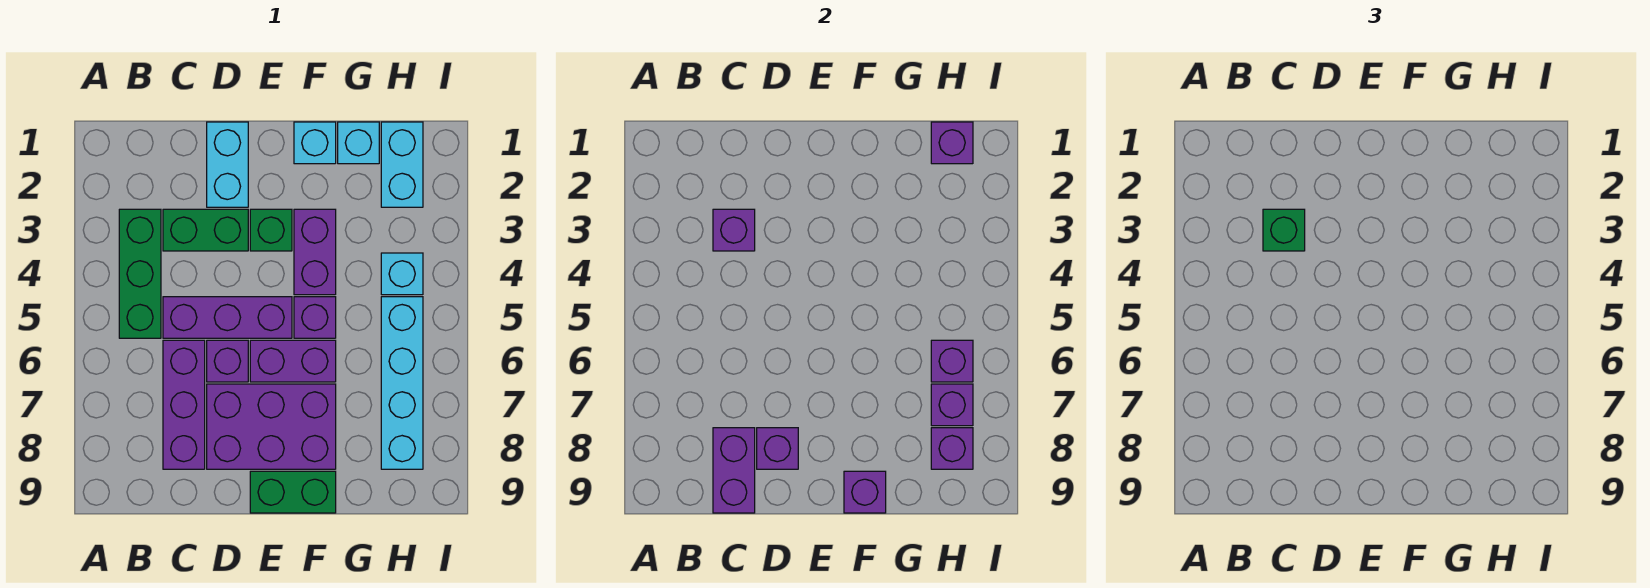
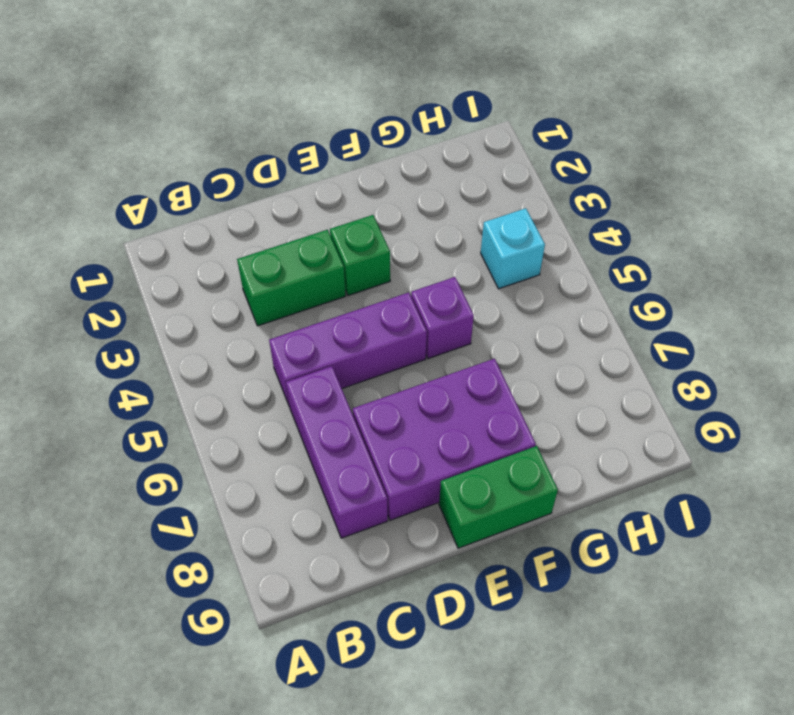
none -> green 1x3 brick [119,209,161,338]
none -> cyan 1x2 brick [207,122,248,207]
none -> purple 1x1 brick [207,340,248,382]

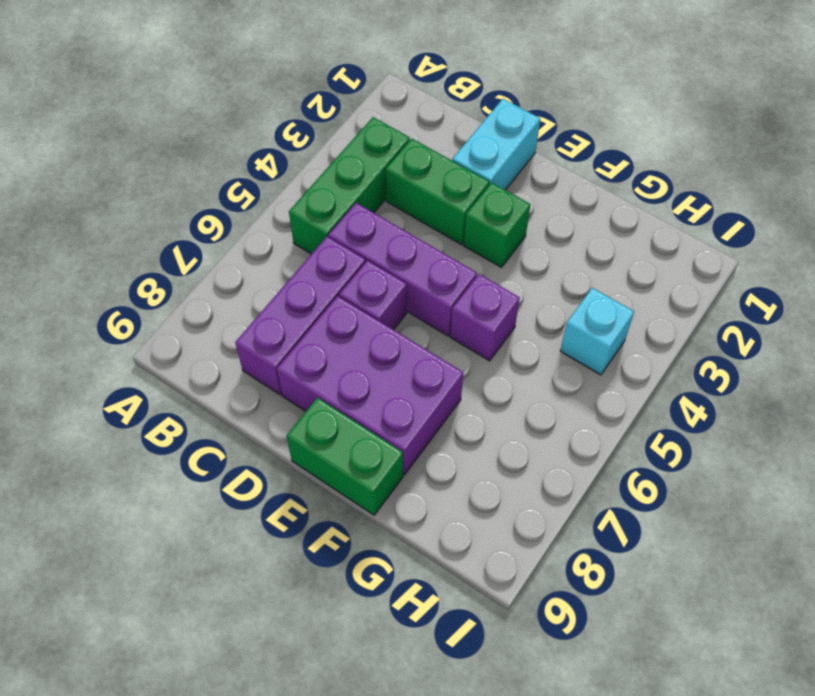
none -> purple 1x2 brick [250,340,336,382]
none -> cyan 1x1 brick [294,122,336,164]
none -> purple 1x2 brick [294,209,336,295]

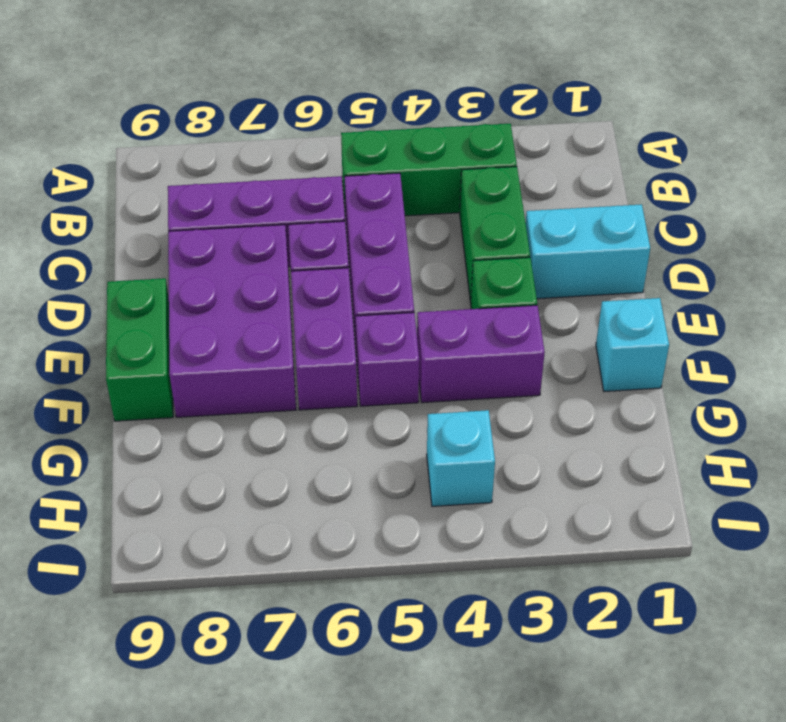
none -> cyan 1x1 brick [338,122,379,164]
none -> cyan 1x2 brick [381,122,423,207]
none -> cyan 1x4 brick [381,297,423,469]

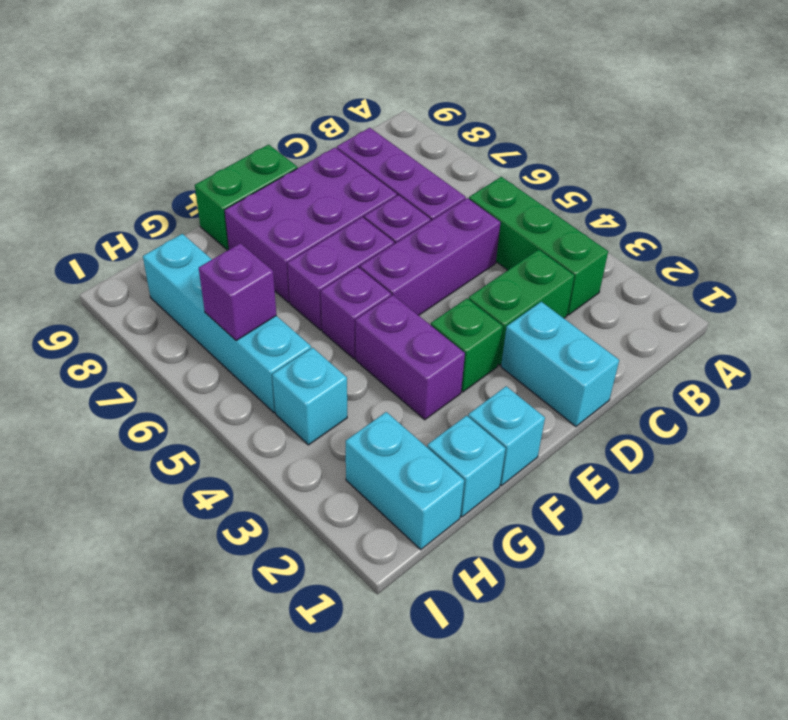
none -> purple 1x1 brick [713,209,755,251]
none -> purple 1x2 brick [713,428,755,513]
none -> purple 1x1 brick [757,428,798,469]

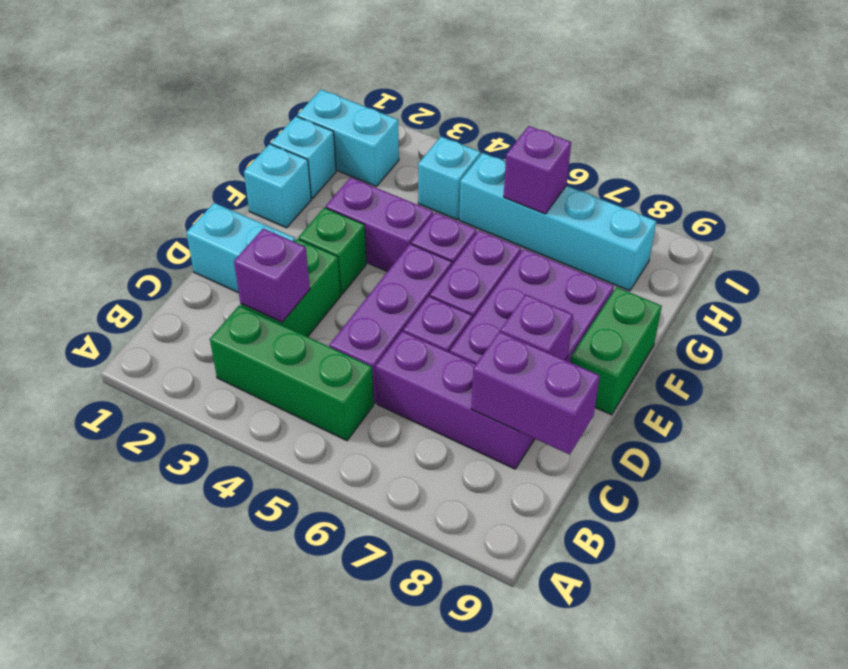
none -> purple 1x1 brick [844,471,886,513]
none -> purple 1x1 brick [931,122,973,164]
none -> purple 1x1 brick [931,384,973,426]

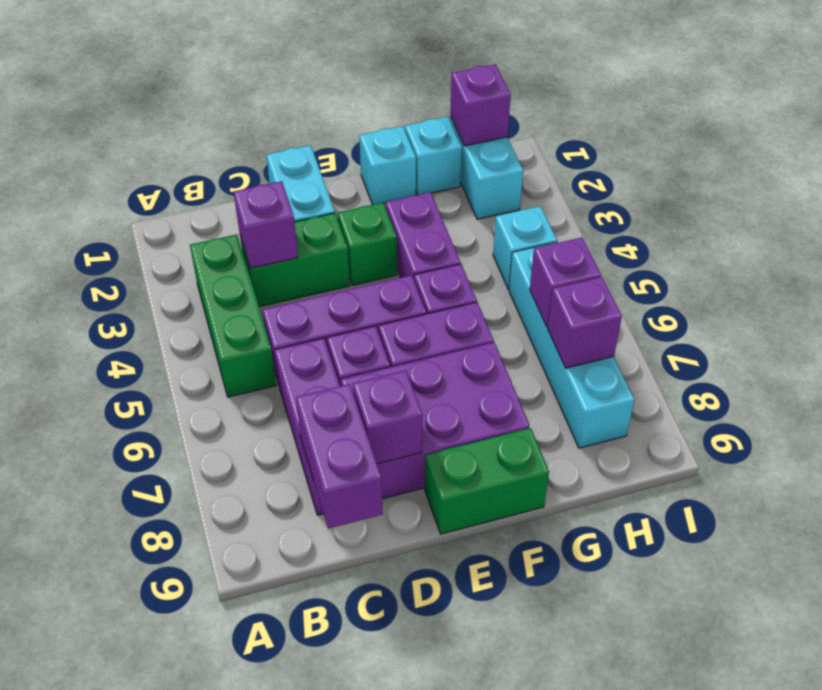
none -> purple 1x1 brick [844,471,886,513]
none -> purple 1x1 brick [931,428,973,469]
none -> green 1x1 brick [1263,209,1305,251]

